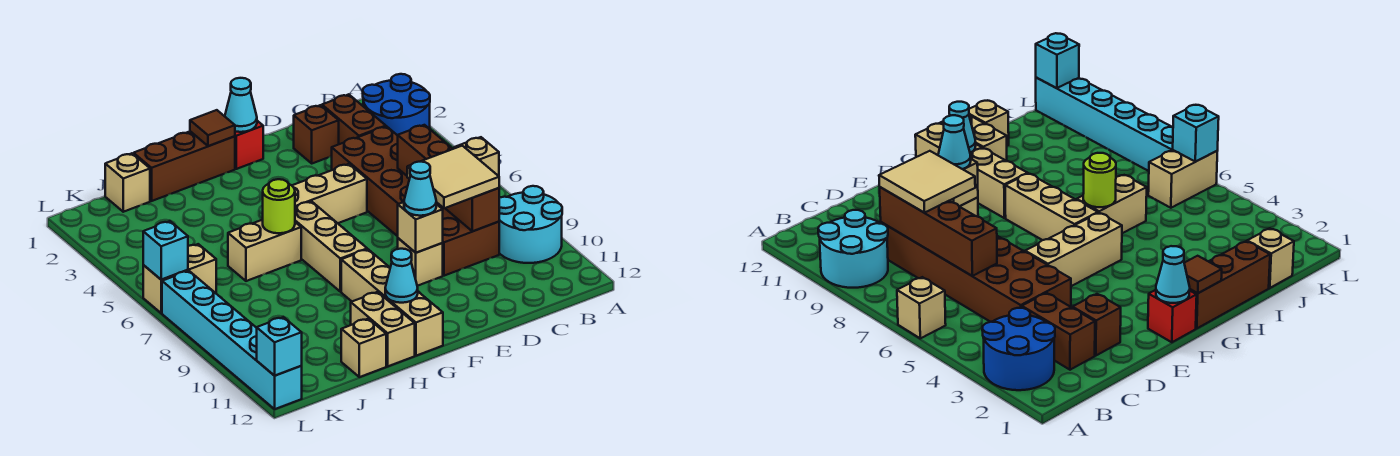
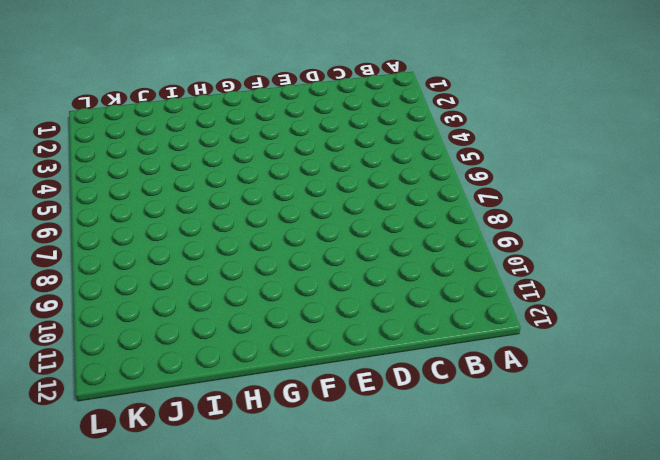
none -> blue 2x2 round brick [363,74,430,135]
none -> tan 1x1 brick [454,137,499,176]
none -> cyan 2x2 round brick [499,186,562,263]

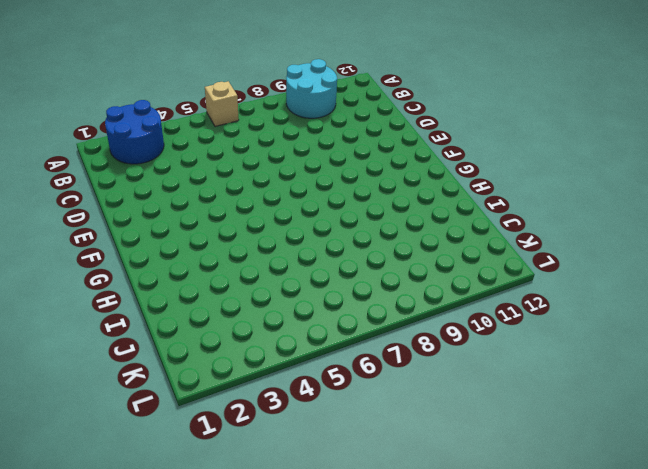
none -> brown 1x2 brick [322,95,386,144]
none -> brown 2x6 brick [332,126,499,276]
none -> brown 1x1 brick [294,105,339,163]

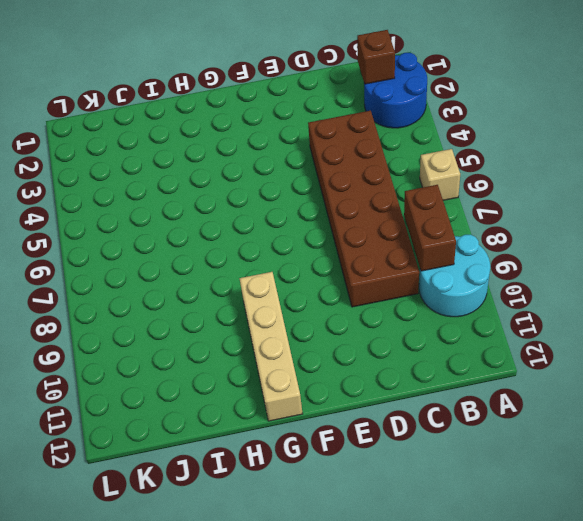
brown 1x1 brick [357,30,395,84] -> brown 1x1 brick moved to [294,105,339,163]
brown 1x2 brick [404,185,456,271] -> brown 1x2 brick moved to [322,95,386,144]
none -> tan 1x3 brick [292,164,367,223]
none -> tan 1x1 brick [398,238,443,286]
none -> red 1x1 brick [235,121,263,169]

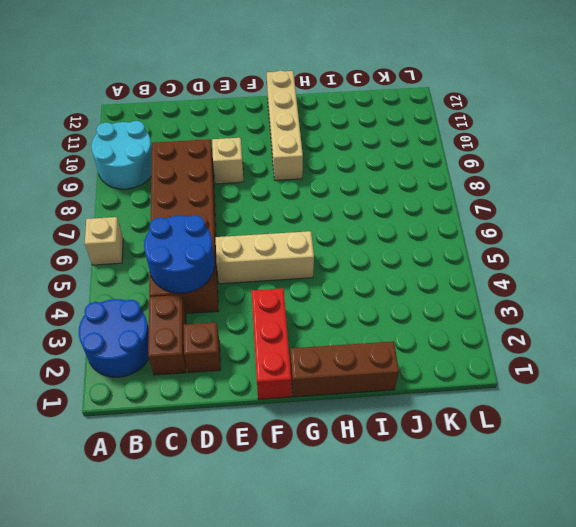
blue 2x2 round brick [144,215,215,293] -> none
red 1x3 brick [251,288,291,399] -> red 1x1 brick [235,121,263,169]
none -> tan 1x3 brick [295,201,367,292]
none -> tan 1x2 brick [228,220,301,281]
none -> tan 1x2 brick [351,292,415,366]

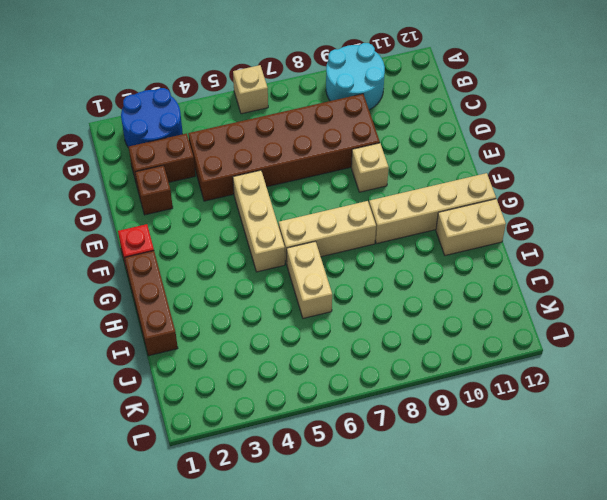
none -> tan 1x1 brick [341,319,386,377]
none -> tan 1x1 brick [105,153,150,212]
none -> tan 1x2 brick [143,244,216,313]

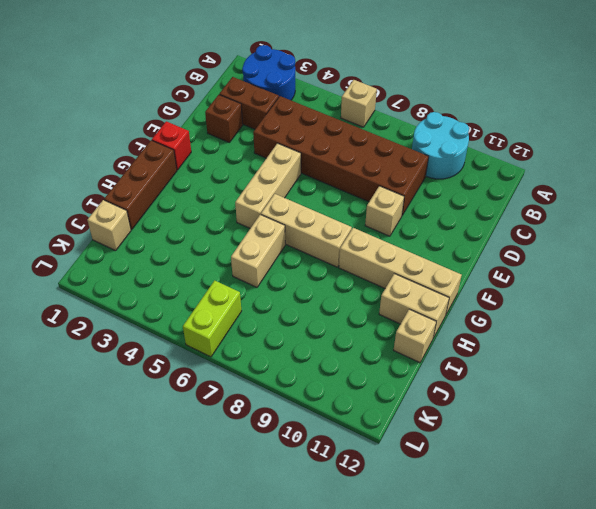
lime 1x2 brick [183,280,241,357] -> tan 1x2 brick [143,244,216,313]
none -> cyan 1x6 brick [162,271,302,409]
none -> brown 1x4 brick [398,125,499,231]
none -> tan 1x1 brick [398,202,443,253]

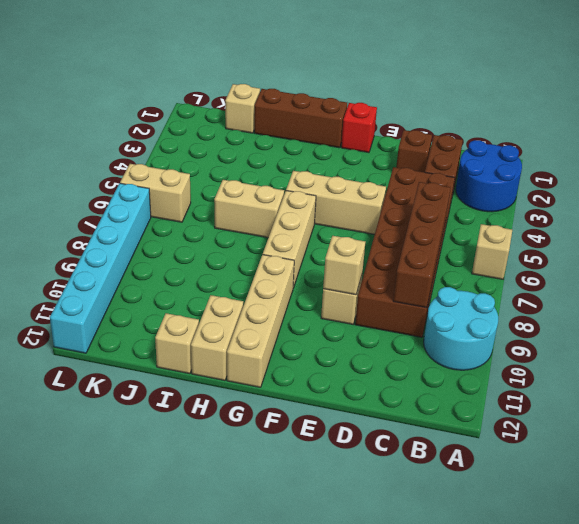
none -> cyan 1x1 cone [225,78,257,132]
none -> brown 1x1 tile [190,110,235,146]
none -> cyan 1x1 cone [385,249,418,303]

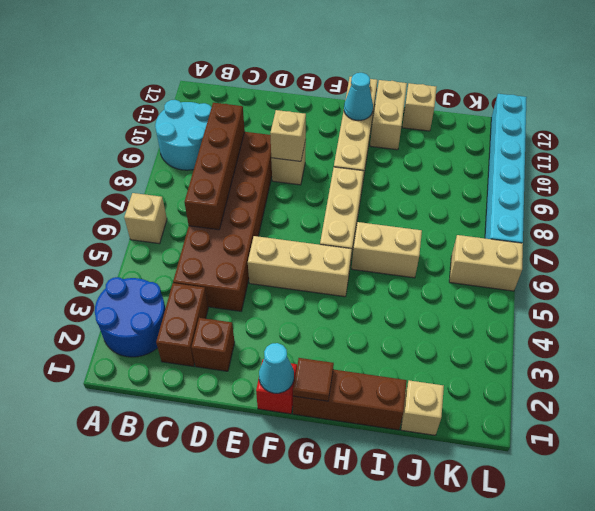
none -> lime 1x1 round brick [263,179,295,233]
none -> cyan 1x1 brick [143,221,188,280]
none -> cyan 1x1 brick [257,317,302,376]

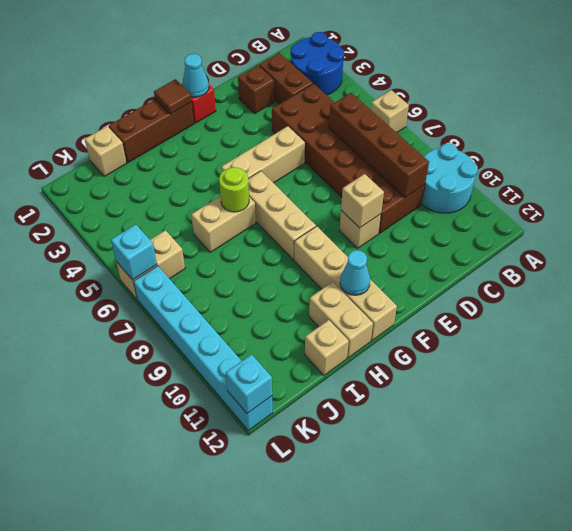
none -> tan 2x2 tile [407,146,499,208]
none -> cyan 1x1 cone [404,162,436,216]

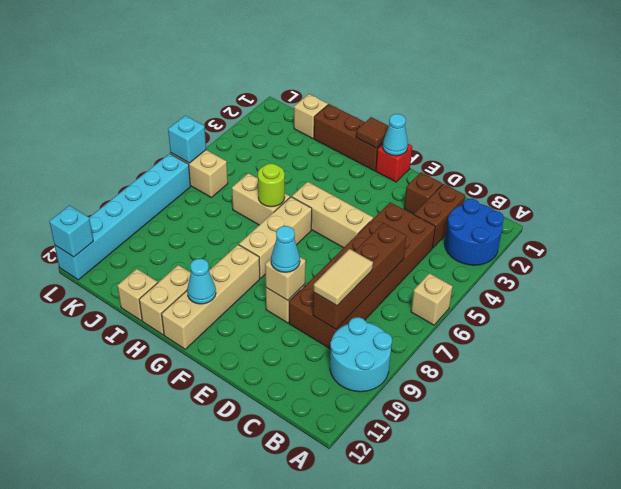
tan 1x2 tile [313,249,373,306] -> tan 2x2 tile [407,146,499,208]

